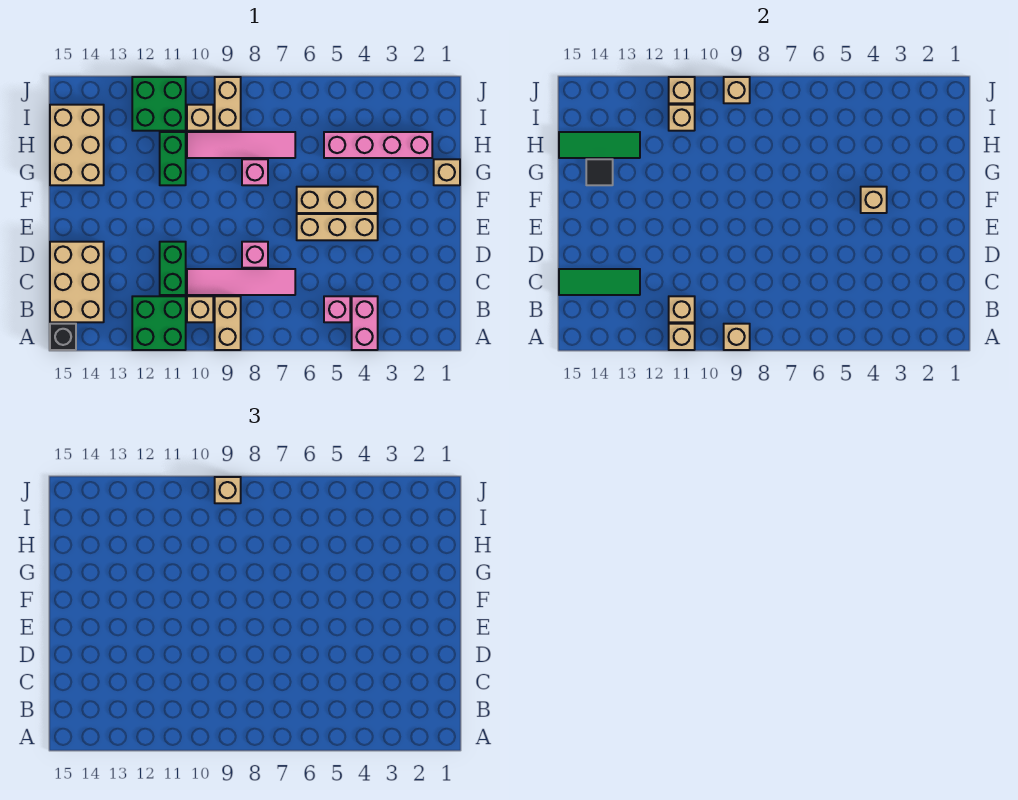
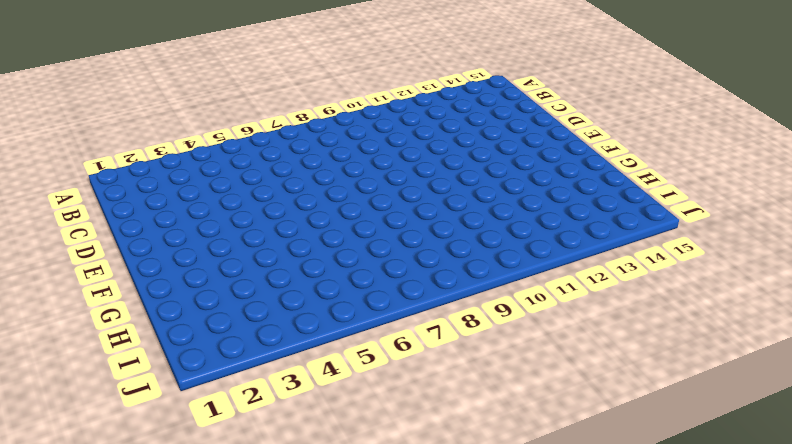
none -> pink 1x2 brick [352,296,378,350]
none -> tan 1x2 brick [215,296,241,350]
none -> green 2x2 brick [132,296,186,350]
none -> black 1x1 brick [50,324,76,350]

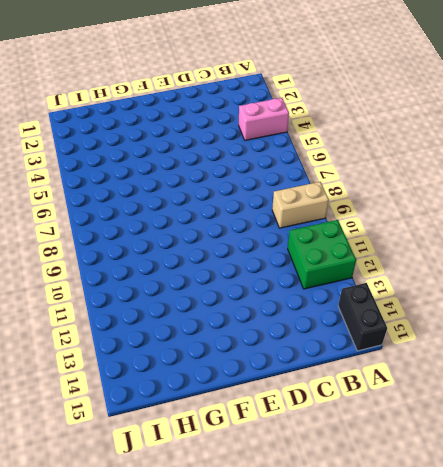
black 1x2 brick [338,283,387,351] -> black 1x1 brick [50,324,76,350]
none -> pink 1x1 brick [324,296,350,322]
none -> tan 1x1 brick [187,296,213,322]
none -> tan 2x3 brick [50,242,104,322]
none -> pink 1x4 tile [187,269,295,295]

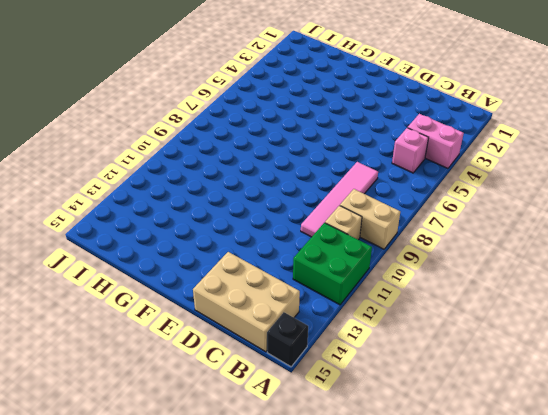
none -> green 1x2 brick [160,242,186,295]
none -> pink 1x1 brick [242,242,268,268]
none -> tan 1x3 brick [297,214,378,240]
none -> tan 1x3 brick [297,187,378,213]

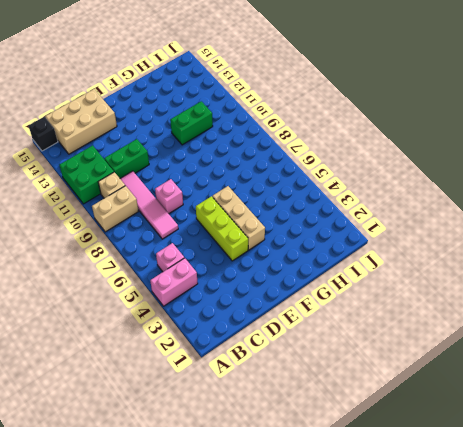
lime 1x3 brick [196,196,248,261] -> tan 1x3 brick [297,214,378,240]
none -> tan 1x1 brick [434,159,460,185]
none -> pink 1x1 brick [242,159,268,185]
none -> tan 2x3 brick [50,105,104,185]
none -> pink 1x4 brick [324,132,432,158]

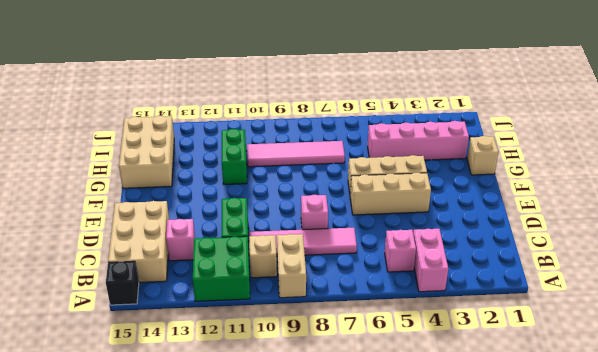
pink 1x1 brick [166,219,195,261] -> pink 1x1 brick moved to [242,159,268,185]
none -> tan 1x2 brick [215,77,241,131]
none -> tan 1x1 brick [187,105,213,131]
none -> green 2x2 brick [132,77,186,131]
none -> tan 1x1 brick [724,324,750,350]

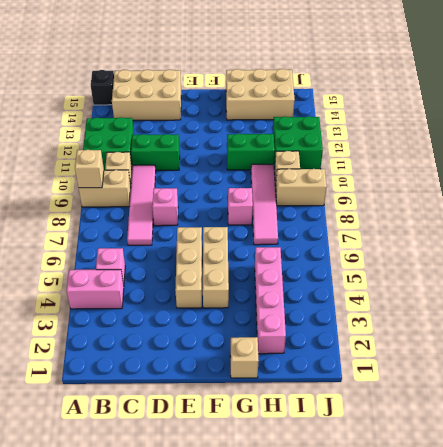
none -> tan 1x1 brick [669,324,695,350]
none -> tan 1x1 brick [669,296,695,322]
none -> green 1x3 tile [559,269,640,295]
none -> tan 1x1 brick [861,187,887,213]

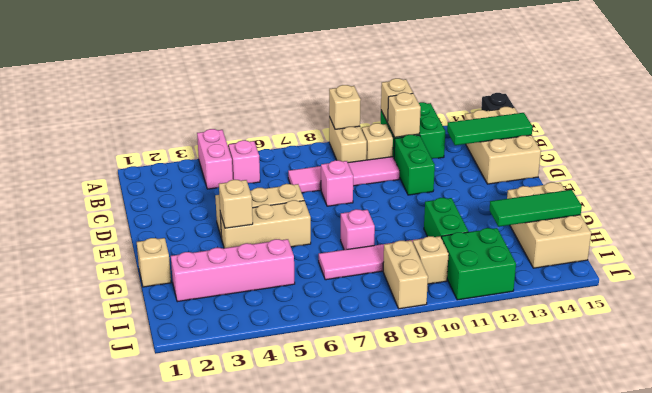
none -> black 1x1 tile [586,159,613,185]
none -> tan 1x1 brick [669,105,695,131]
none -> tan 1x1 brick [724,77,750,103]
none -> tan 1x1 brick [669,77,695,103]

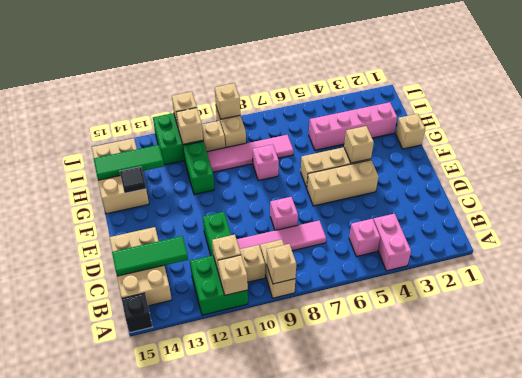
none -> tan 1x1 brick [215,477,241,503]

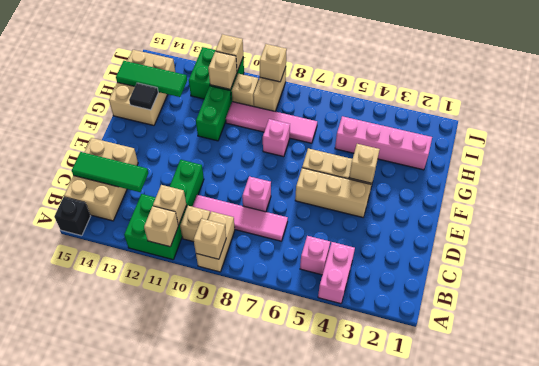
none -> tan 1x1 brick [434,159,460,185]
none -> tan 1x1 brick [215,477,241,503]

